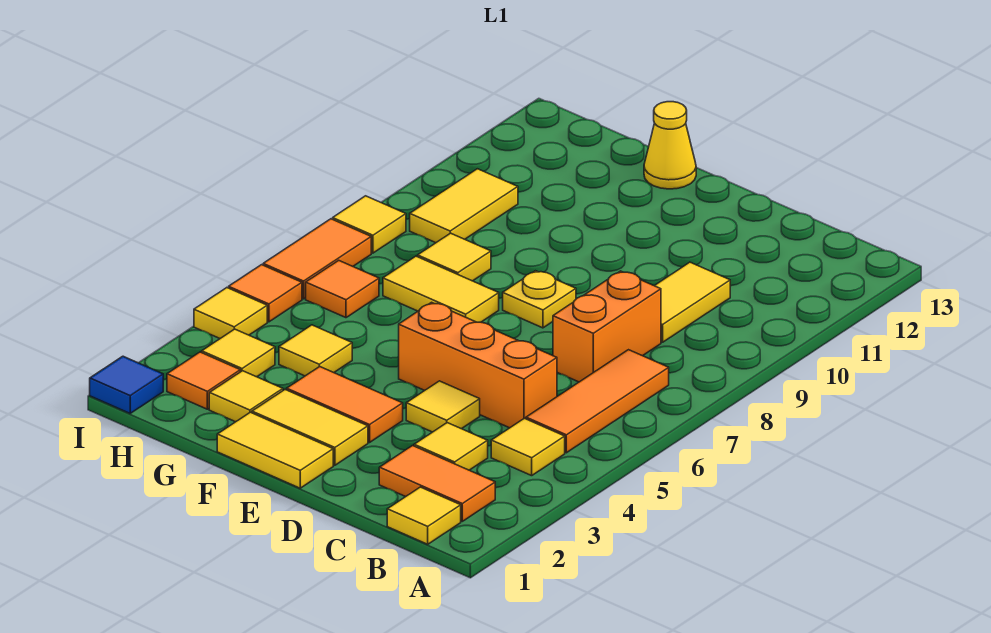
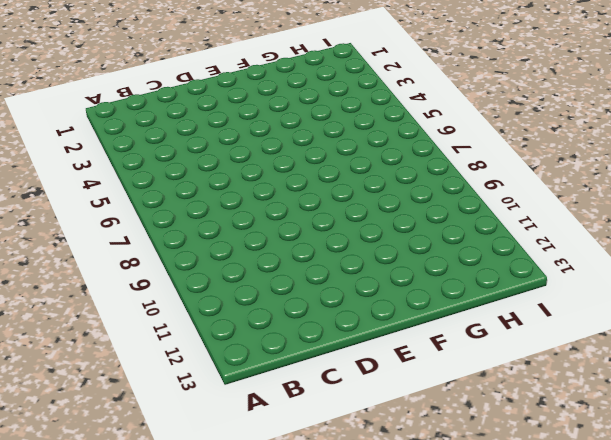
none -> yellow 1x1 tile [387,487,461,544]
none -> orange 1x2 tile [379,446,495,521]
none -> yellow 1x1 tile [491,418,565,476]

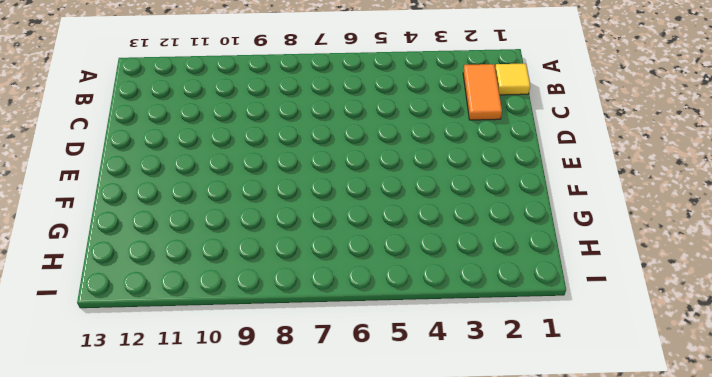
none -> yellow 1x1 tile [491,418,565,476]
none -> orange 1x3 tile [526,350,669,453]
none -> yellow 1x1 tile [414,423,488,470]

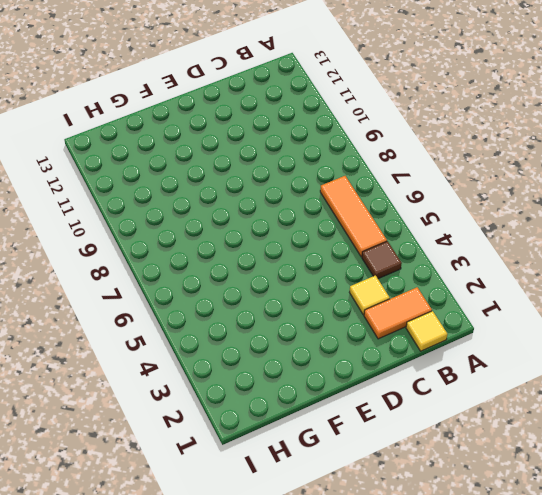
brown 1x1 tile [362,241,402,279] -> yellow 1x1 tile [491,418,565,476]
none -> orange 1x3 brick [399,302,557,428]
none -> orange 1x2 brick [553,271,661,382]
none -> yellow 1x2 tile [655,262,730,342]

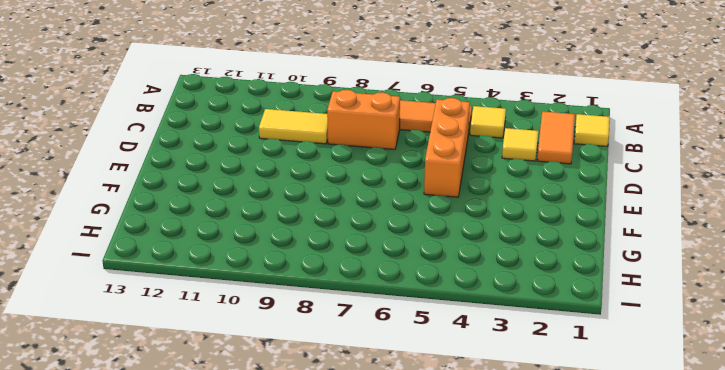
none -> yellow 1x1 tile [406,381,480,432]
none -> yellow 1x2 tile [217,412,333,488]
none -> yellow 1x2 tile [252,390,368,465]

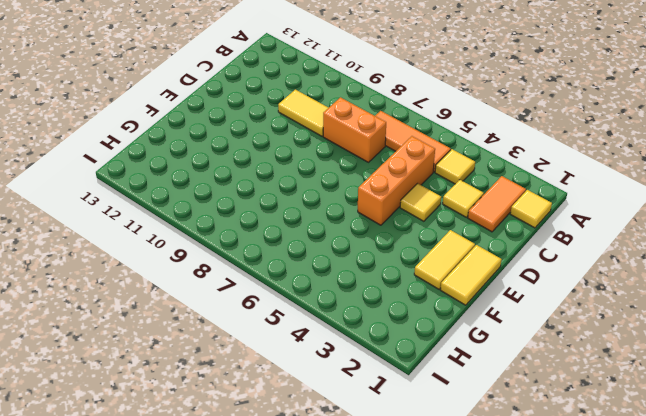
none -> orange 1x2 tile [287,366,403,442]
none -> yellow 1x1 plate [503,271,576,328]
none -> yellow 1x2 tile [383,256,499,322]

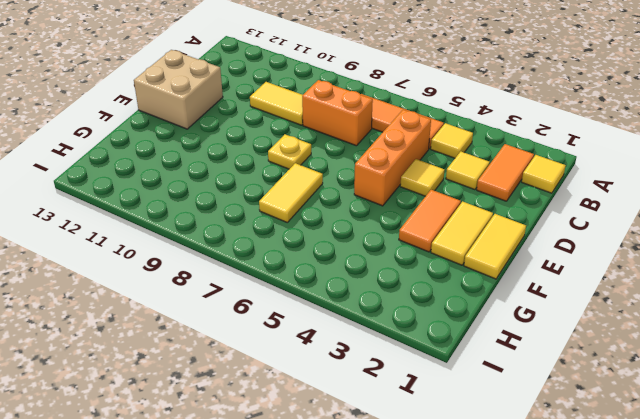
tan 2x2 brick [134,50,223,129] -> none
none -> yellow 1x1 cone [644,102,696,189]
none -> yellow 1x1 tile [209,371,283,422]
none -> yellow 1x1 tile [279,325,352,376]

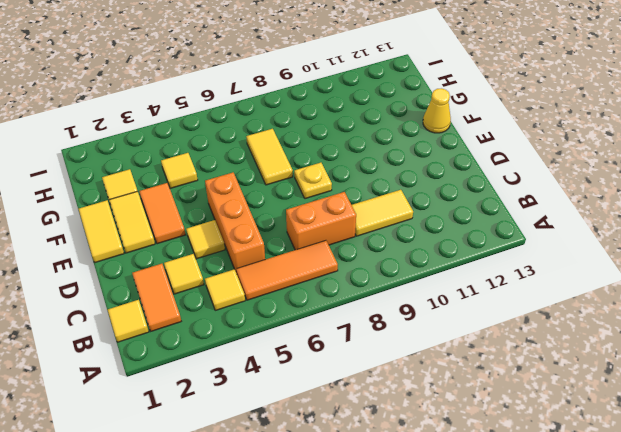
none -> yellow 1x1 tile [418,233,491,281]
none -> orange 1x1 tile [167,352,240,409]
none -> yellow 1x1 tile [202,329,275,377]

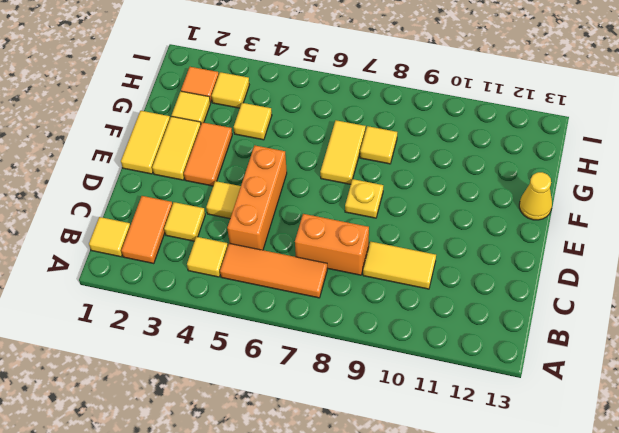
none -> orange 1x1 tile [306,260,379,318]
none -> yellow 1x2 tile [410,169,518,243]
none -> blue 1x1 tile [90,356,163,413]

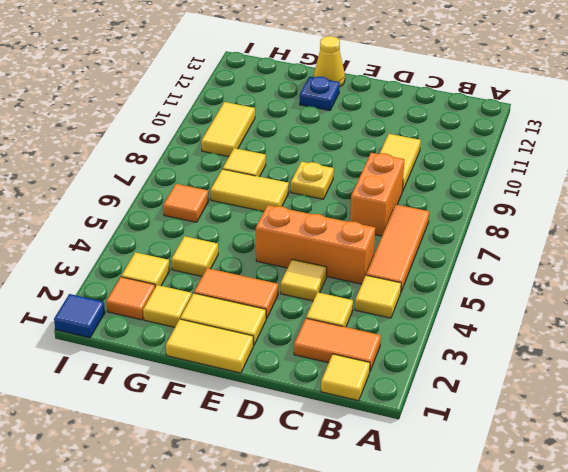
blue 1x1 plate [300,77,340,111] -> none
none -> yellow 1x1 tile [194,288,267,338]
none -> orange 1x1 tile [229,265,302,322]
none -> orange 1x2 tile [263,219,371,299]

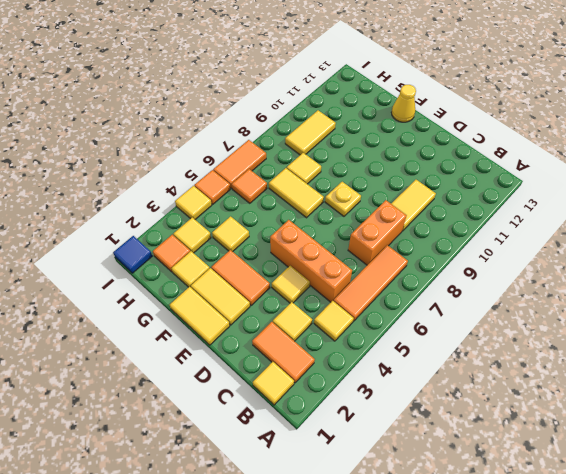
none -> yellow 1x1 tile [333,196,406,253]

